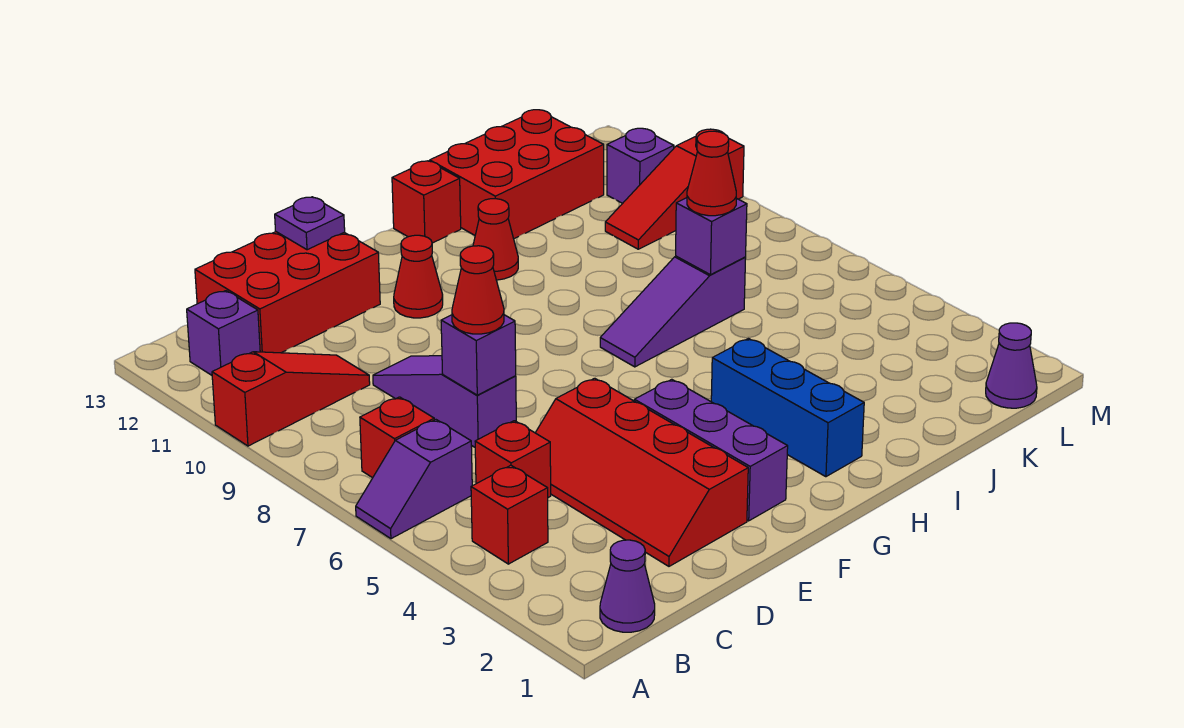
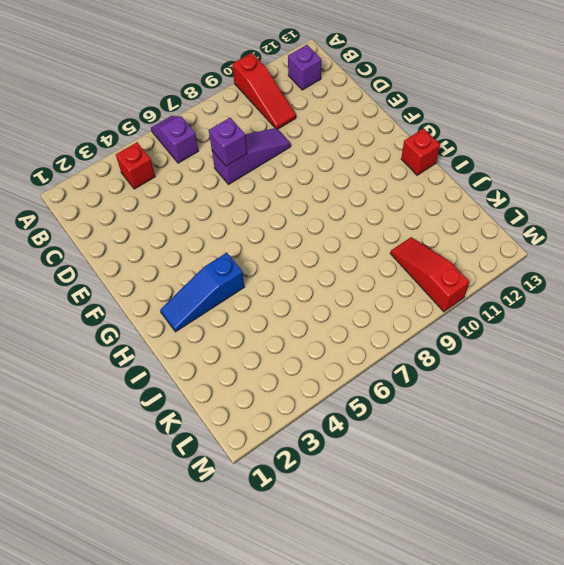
blue 1x3 slope [160,253,244,332] -> blue 1x3 brick [711,339,864,477]
none -> purple 1x1 cone [600,540,655,632]
none -> red 1x1 brick [360,397,434,478]
none -> red 1x1 brick [475,421,551,498]

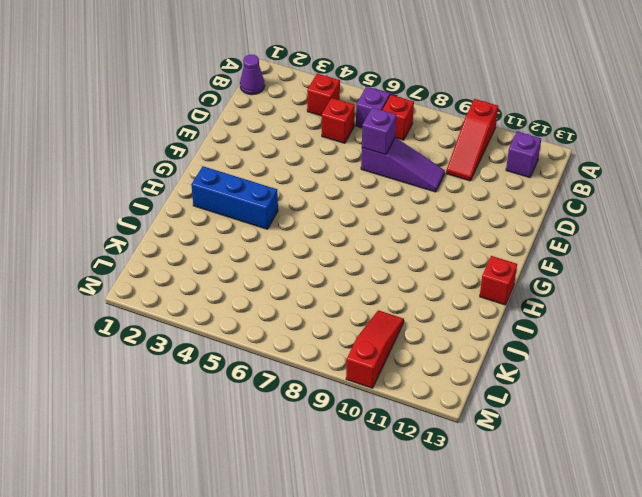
none -> red 2x3 brick [195,232,380,353]
none -> red 2x4 slope [535,378,748,566]
none -> purple 1x3 brick [634,379,788,521]

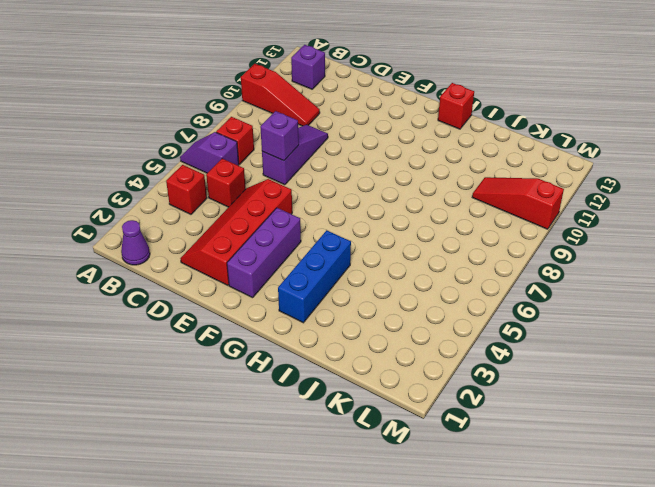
none -> red 2x3 brick [195,232,380,353]
none -> red 1x1 cone [394,235,443,318]
none -> purple 1x3 slope [600,256,746,367]

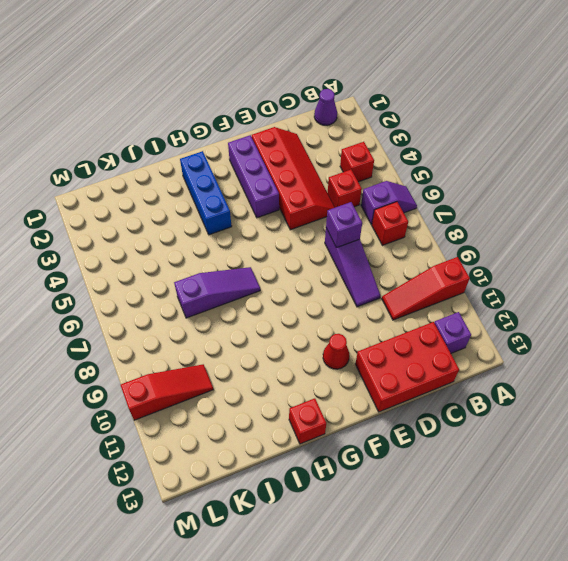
none -> red 1x1 cone [473,199,518,280]
none -> red 2x3 brick [430,110,604,239]
none -> purple 1x1 cone [986,323,1037,408]

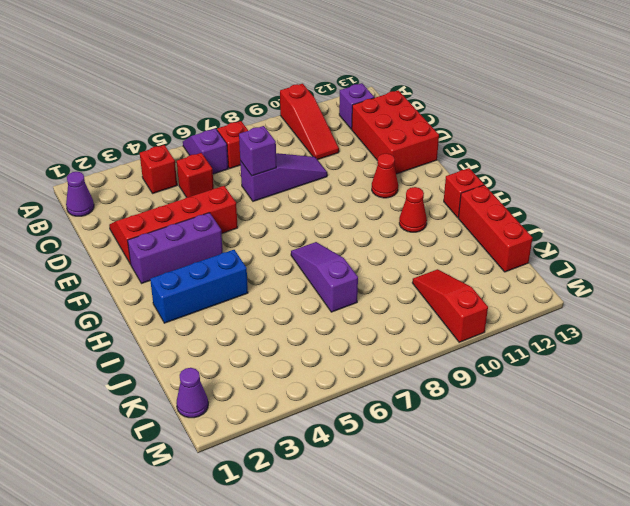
red 1x3 brick [458,185,533,272] -> red 2x3 brick [430,110,604,239]
none -> purple 1x1 brick [607,128,674,203]
none -> purple 1x1 plate [275,197,345,250]
none -> purple 1x1 brick [676,198,747,275]

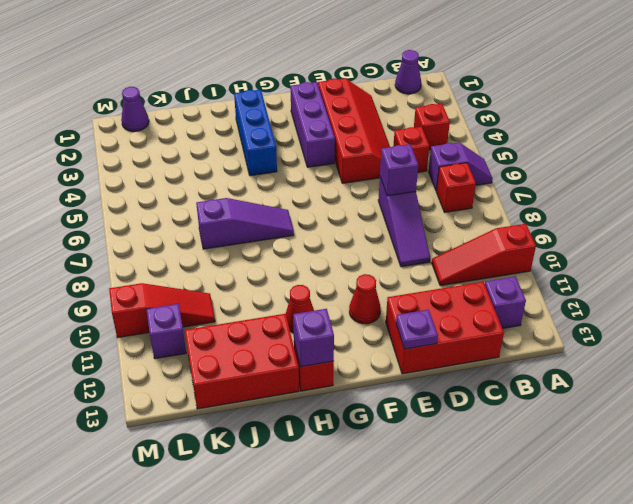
purple 1x1 brick [293,309,334,367] -> purple 1x1 brick moved to [676,198,747,275]
none -> red 1x1 cone [452,246,504,334]
none -> red 1x1 cone [687,131,736,216]

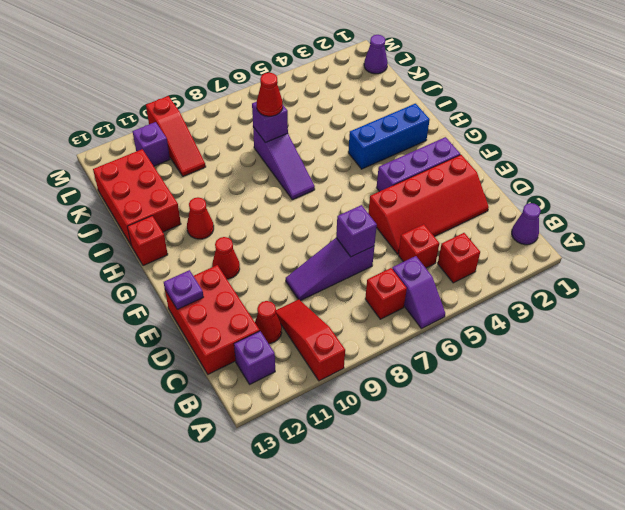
red 1x1 cone [255,301,282,343] -> red 1x1 cone moved to [452,246,504,334]

